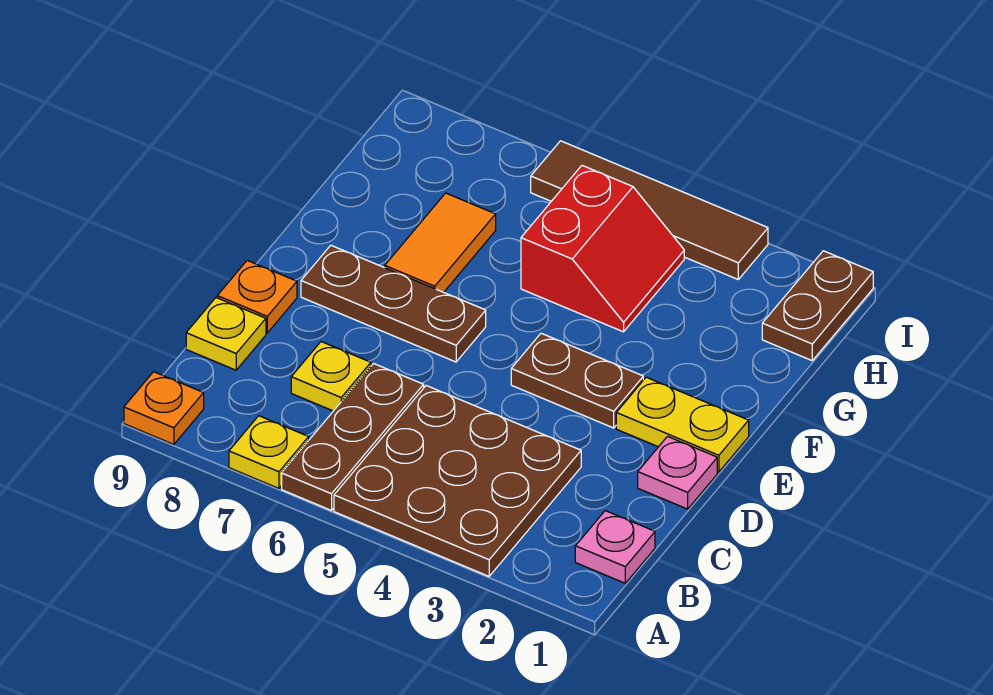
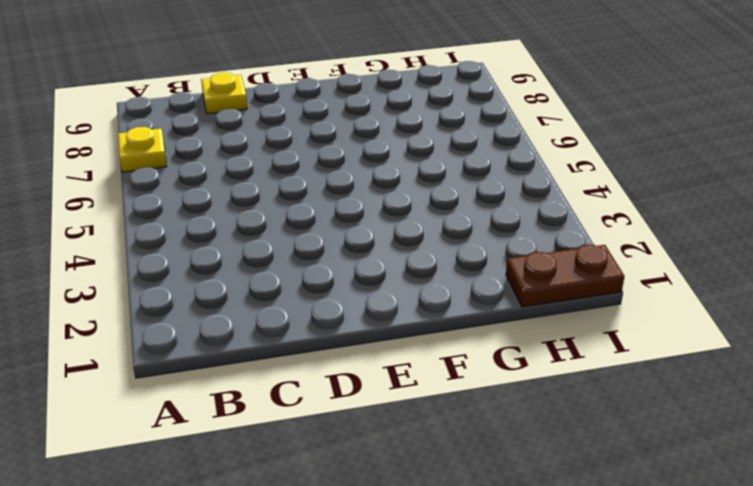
none -> brown 3x3 plate [334,386,581,576]
none -> brown 1x3 plate [282,364,424,510]
none -> orange 1x1 plate [124,372,204,444]

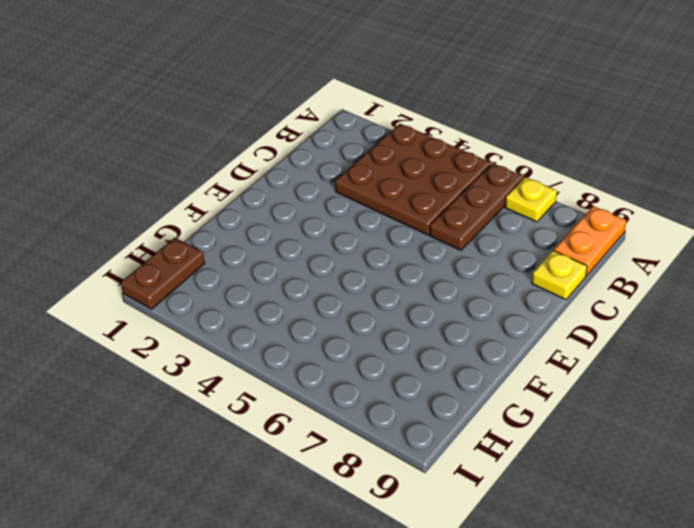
orange 1x2 plate [554,206,626,276] -> orange 1x1 plate [124,372,204,444]
none -> pink 1x1 plate [575,511,655,583]
none -> yellow 1x1 plate [291,342,371,411]
none -> pink 1x1 plate [638,436,717,509]

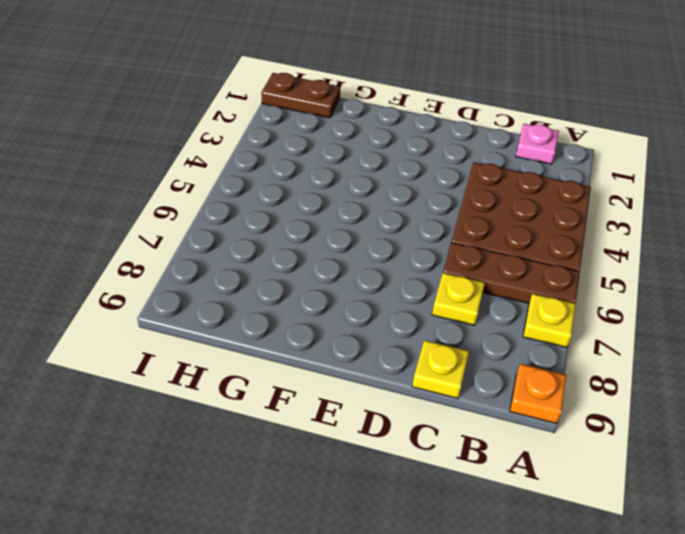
none -> pink 1x1 plate [638,436,717,509]
none -> orange 1x1 plate [217,260,297,333]
none -> yellow 1x2 plate [616,377,749,472]

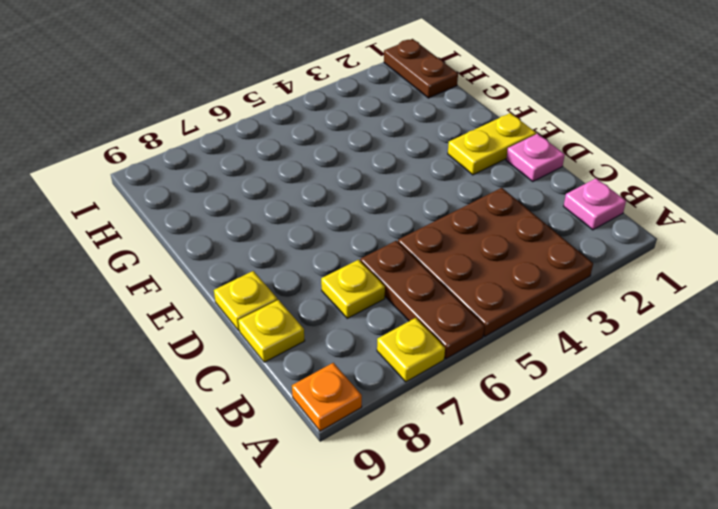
yellow 1x1 plate [214,271,277,331] -> orange 1x1 plate [217,260,297,333]
none -> brown 1x2 plate [511,333,643,428]
none -> brown 1x3 plate [301,245,486,362]
none -> orange 1x2 tile [385,193,496,292]

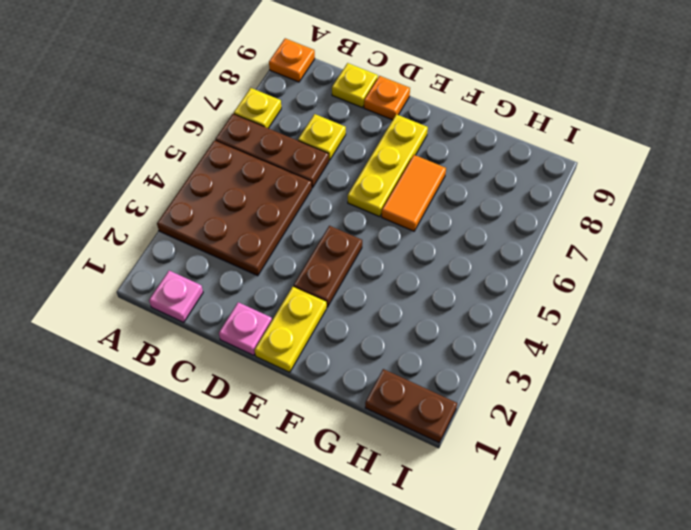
yellow 1x3 plate [348,114,428,217] -> brown 1x3 plate [301,245,486,362]
orange 1x2 tile [382,155,446,231] -> orange 1x2 tile turned to [385,193,496,292]
none -> red 2x2 slope [521,166,684,332]
none -> brown 1x4 tile [531,141,768,279]

